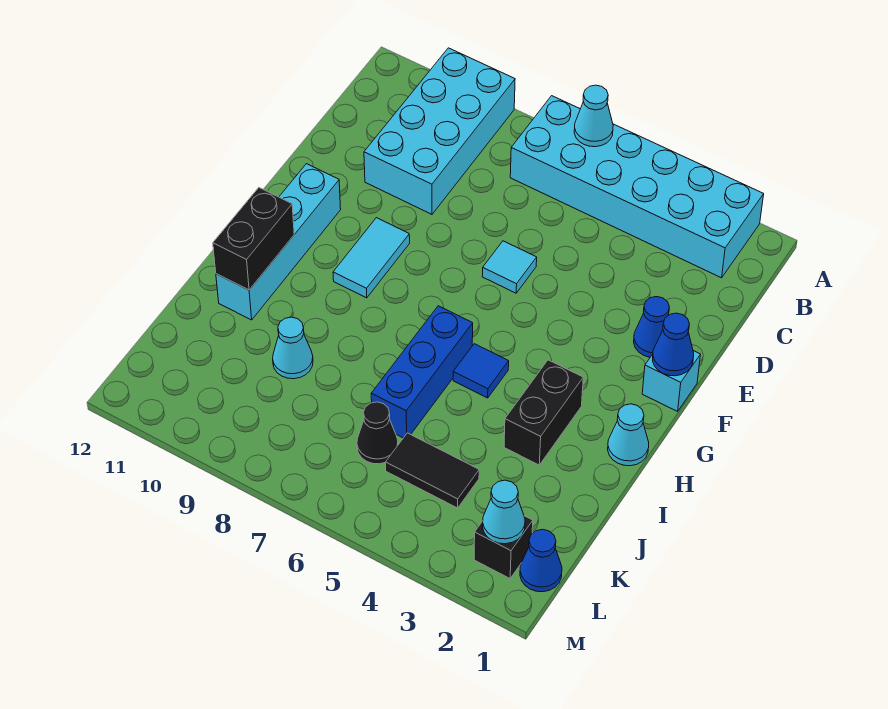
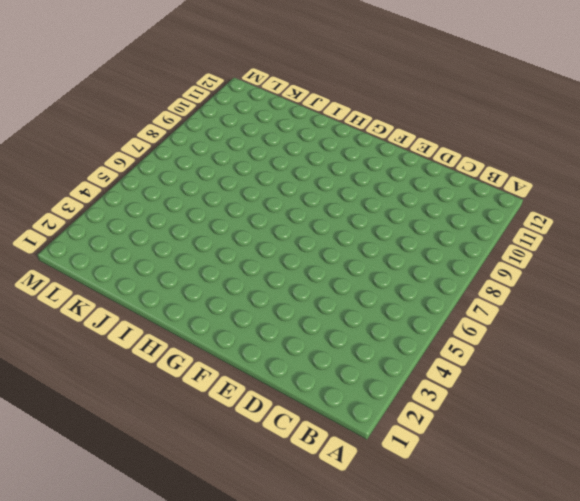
none -> cyan 2x6 brick [510,96,764,278]
none -> cyan 2x4 brick [364,48,515,214]
none -> blue 1x1 cone [634,297,669,357]

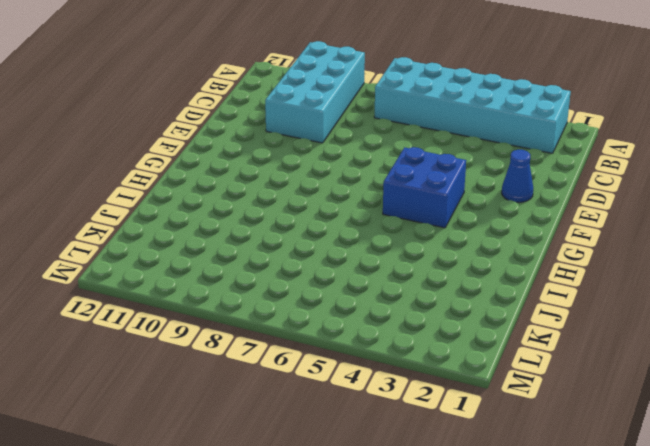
blue 2x2 brick [383,147,466,228] -> none
none -> cyan 1x1 tile [482,241,537,293]
none -> cyan 1x1 brick [642,351,700,411]
none -> cyan 1x2 tile [333,218,410,298]

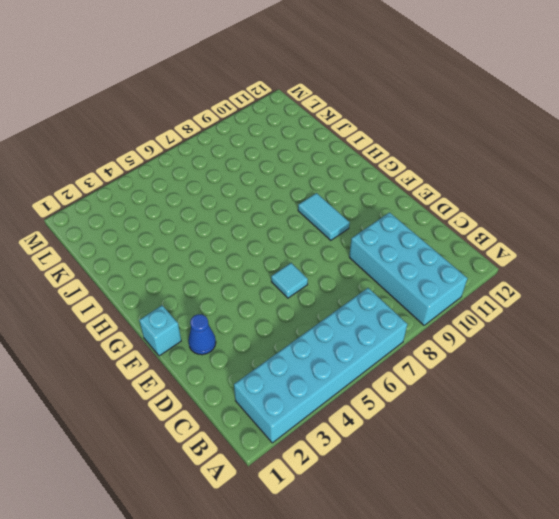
none -> cyan 1x4 brick [216,164,341,320]
none -> cyan 1x1 cone [608,404,649,466]
none -> black 1x2 brick [504,360,583,465]

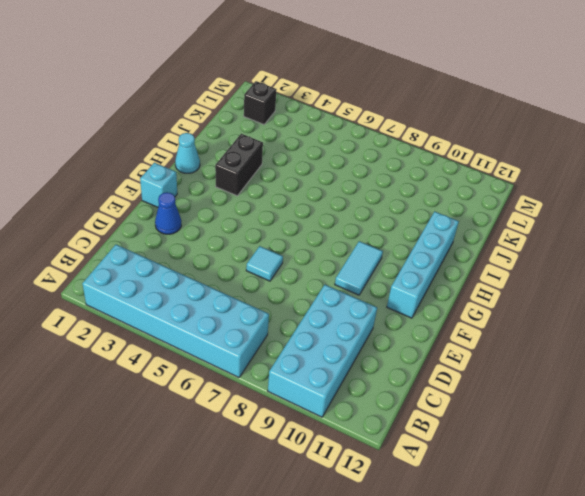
none -> blue 1x1 tile [453,344,509,398]
none -> blue 1x3 brick [371,306,473,438]
none -> cyan 1x1 cone [273,317,313,379]

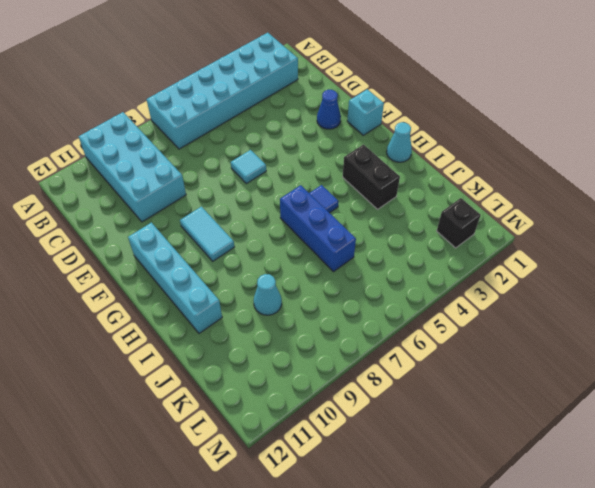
none -> black 1x2 tile [385,433,479,508]
none -> black 1x1 cone [357,402,398,464]
none -> blue 1x1 cone [520,529,562,592]

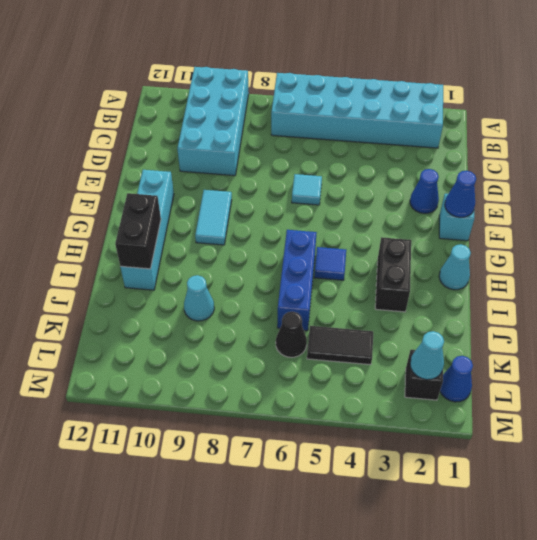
none -> cyan 1x1 cone [574,85,613,147]

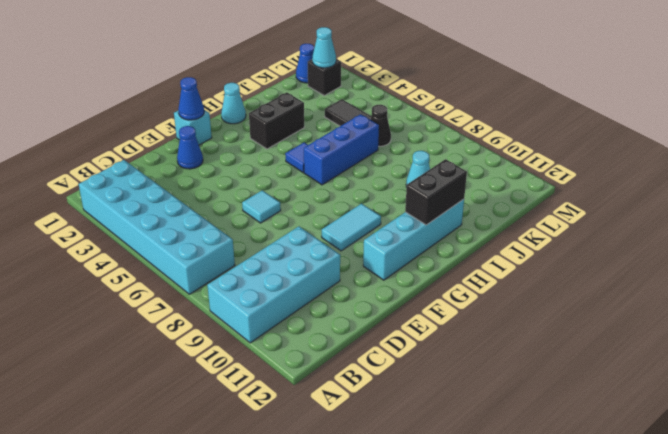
none -> cyan 1x1 cone [574,85,613,147]

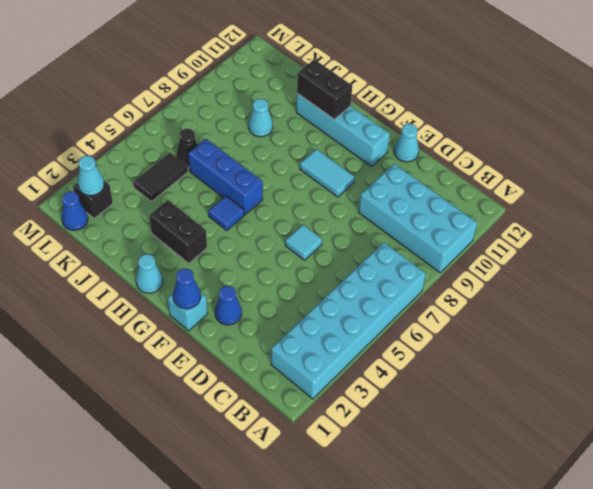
cyan 1x1 cone [394,124,419,162] -> cyan 1x1 cone moved to [574,85,613,147]

